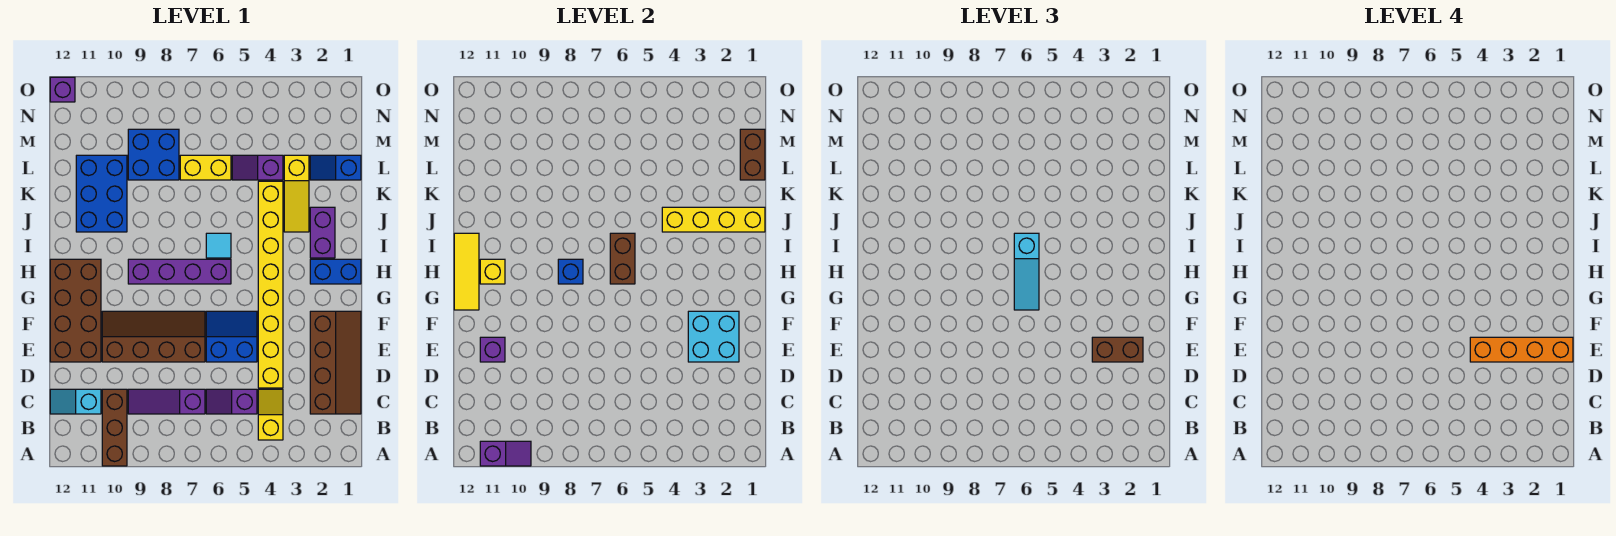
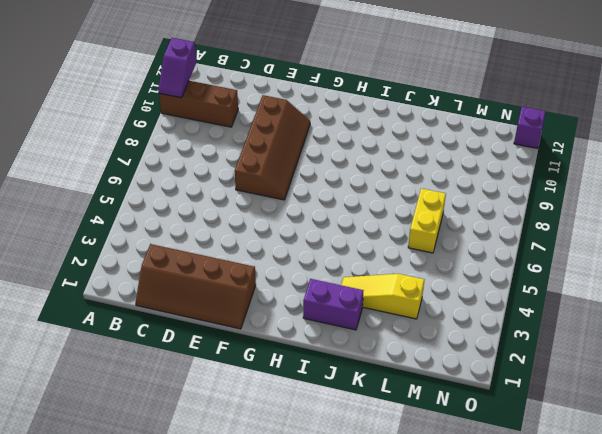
none -> yellow 1x2 slope [258,389,283,440]
none -> purple 1x2 slope [206,389,257,414]
none -> purple 1x3 slope [128,389,205,414]
none -> cyan 1x2 slope [50,389,101,414]

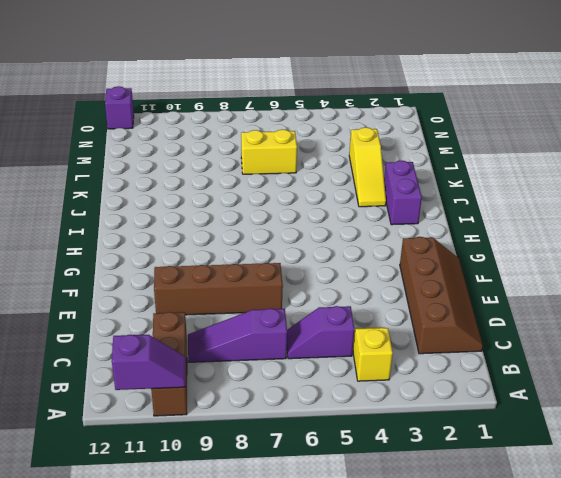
none -> cyan 1x2 slope [50,389,101,414]
none -> yellow 1x8 brick [258,181,283,388]
none -> blue 2x2 slope [206,311,257,362]
none -> brown 2x4 brick [50,259,101,362]

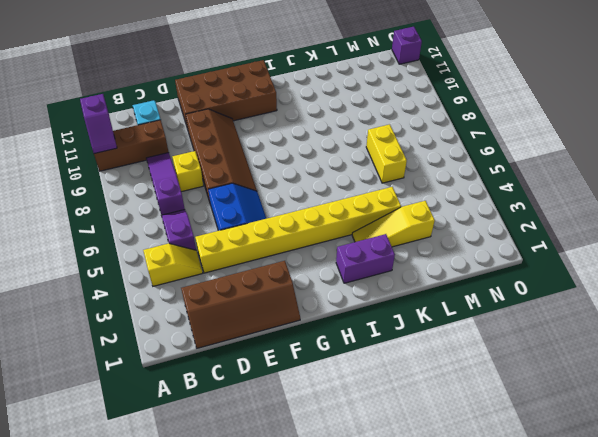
yellow 1x1 brick [173,151,203,192] -> yellow 1x1 brick moved to [480,259,505,284]
none -> blue 1x2 brick [310,259,361,284]
none -> purple 1x4 brick [128,259,231,284]
none -> cyan 1x1 tile [206,233,231,258]
none -> blue 2x3 brick [76,155,127,232]

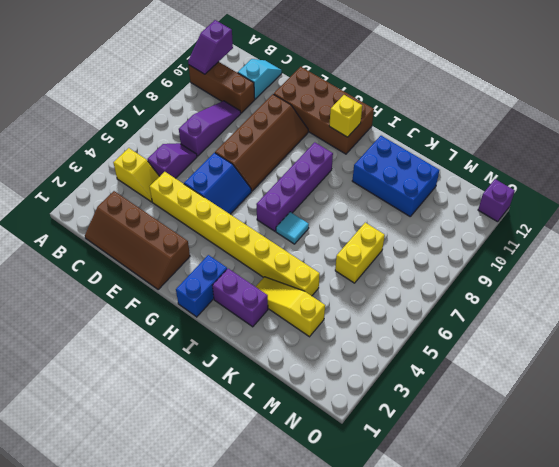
none -> blue 1x2 slope [310,155,361,180]
none -> purple 1x2 slope [232,155,283,180]
none -> blue 2x2 brick [128,129,179,180]
none -> cyan 2x2 brick [688,311,739,362]

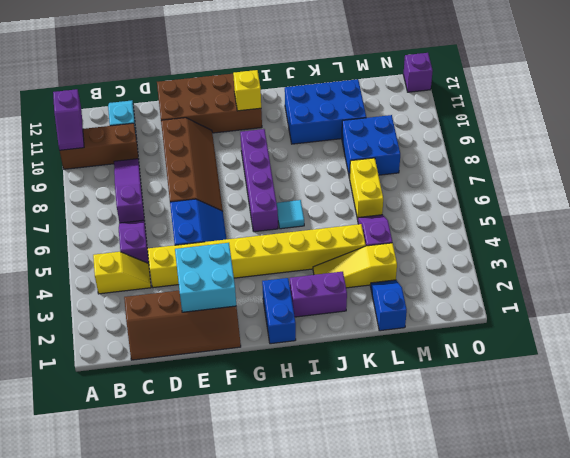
none -> purple 1x1 brick [480,337,505,362]
none -> yellow 1x3 tile [454,233,479,310]
none -> brown 1x2 brick [610,233,635,284]
none -> blue 1x1 brick [558,259,583,284]

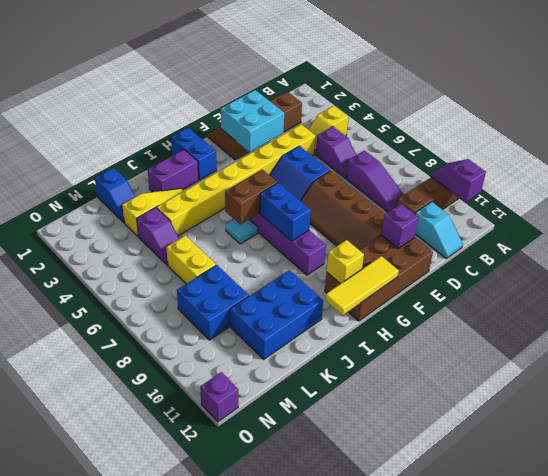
blue 1x2 brick [260,183,311,241] -> blue 1x1 brick [558,259,583,284]
none -> yellow 1x4 brick [662,207,765,232]
none -> brown 1x2 brick [740,129,765,180]
none -> brown 1x2 brick [1092,337,1143,362]
none -> cyan 1x3 slope [1014,233,1039,310]

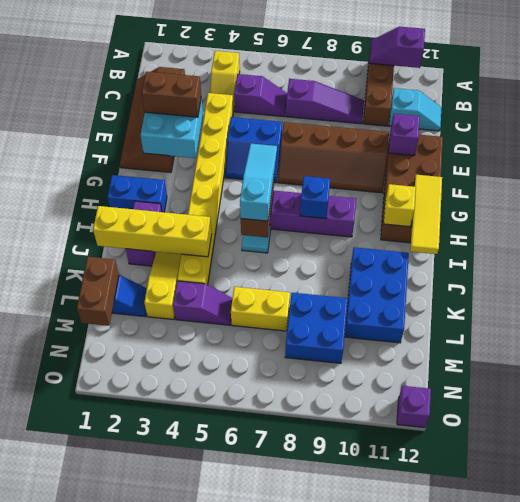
none -> orange 1x4 brick [1470,337,1573,362]

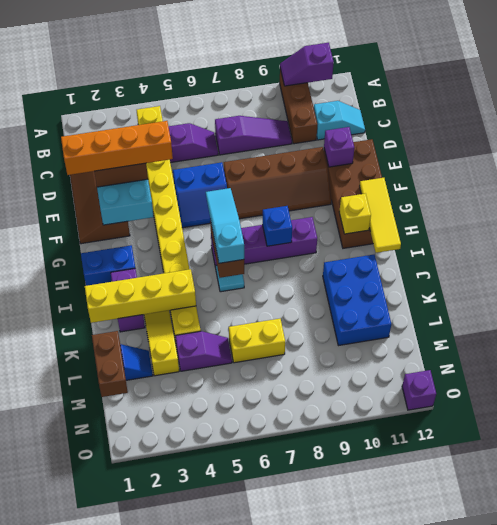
none -> blue 2x2 brick [128,129,179,180]

